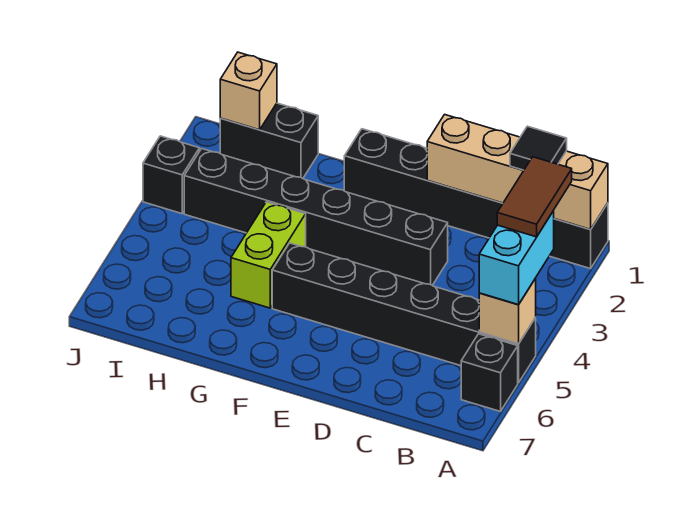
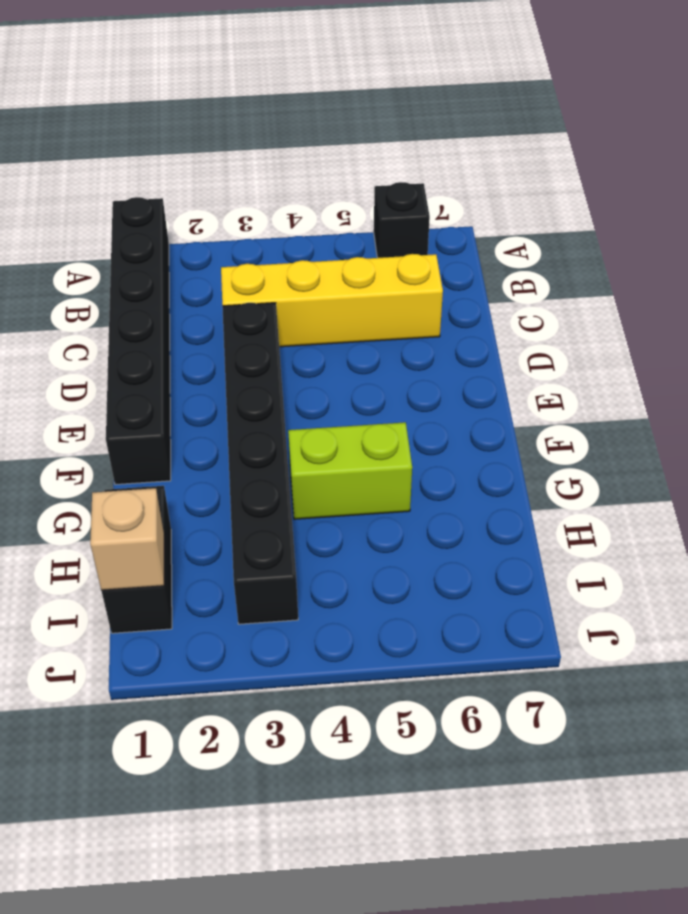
yellow 1x4 brick [221,254,443,347] -> black 1x6 brick [272,243,536,383]
none -> black 1x1 brick [143,136,199,214]
none -> tan 1x4 brick [427,115,608,230]
none -> tan 1x1 brick [479,279,536,344]

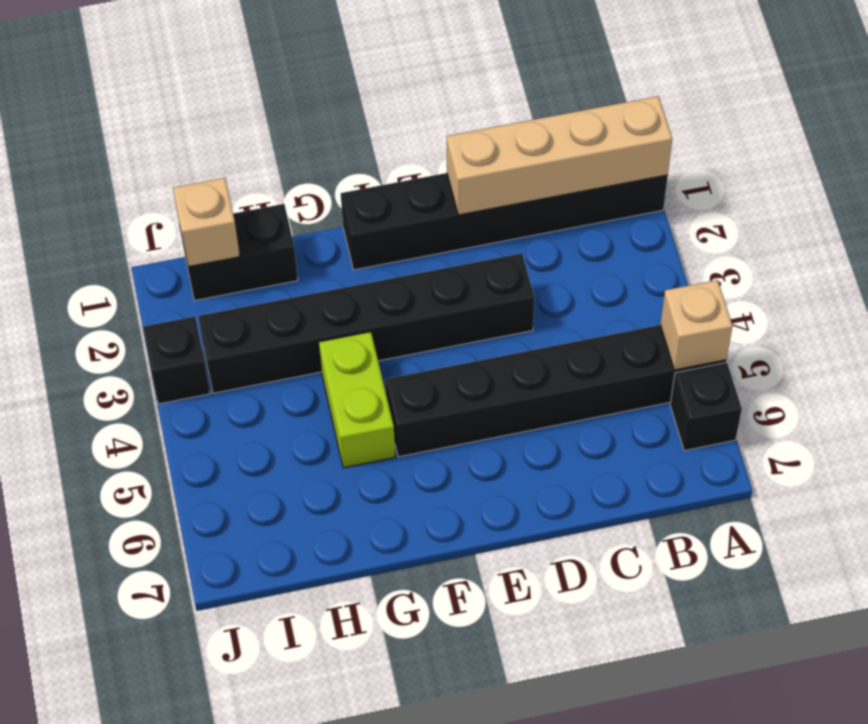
none -> cyan 1x2 brick [479,211,554,305]
none -> black 1x1 tile [510,126,567,170]
none -> brown 1x2 tile [497,157,572,237]

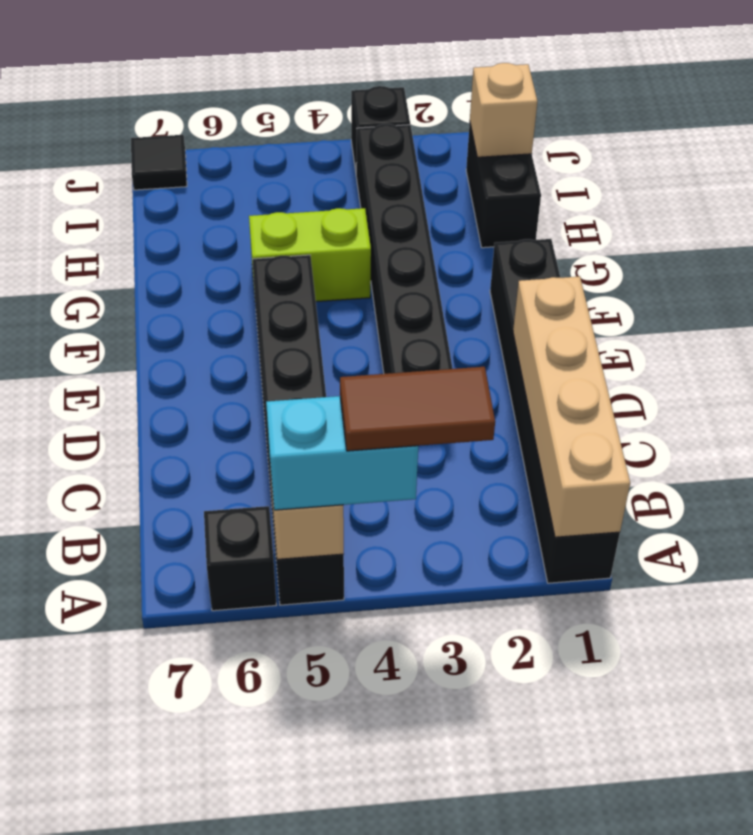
black 1x1 tile [131,135,187,190] -> black 1x1 tile moved to [510,126,567,170]

